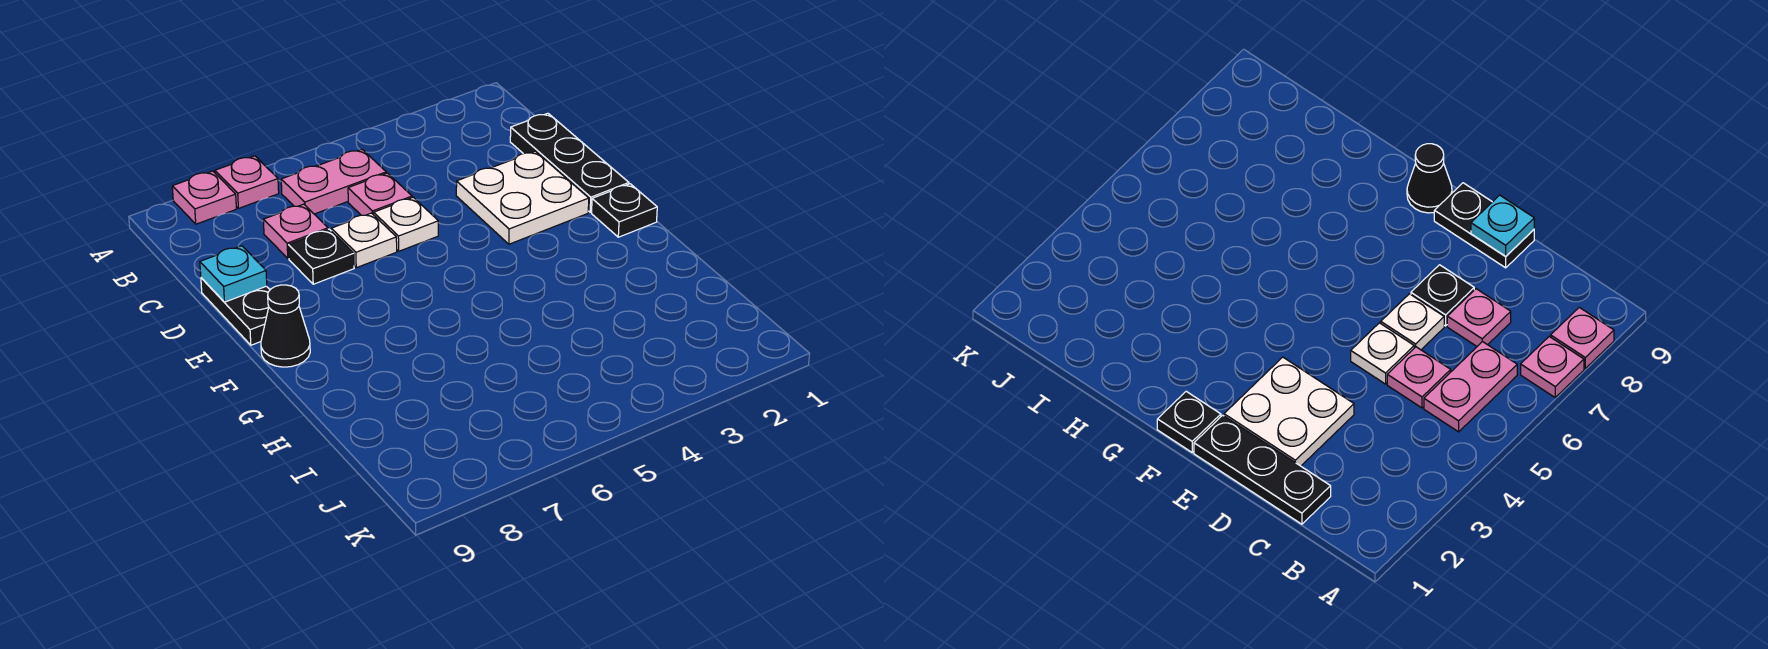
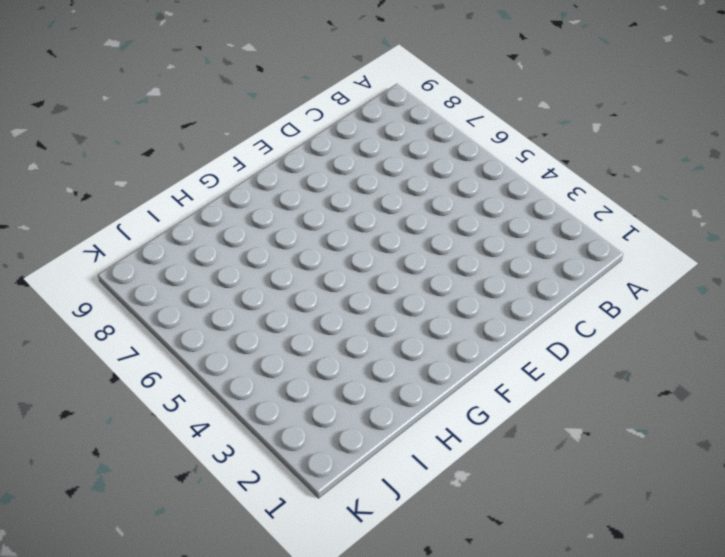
none -> pink 1x1 plate [215,156,279,208]
none -> pink 1x1 plate [172,171,236,224]
none -> pink 1x2 plate [281,150,386,214]

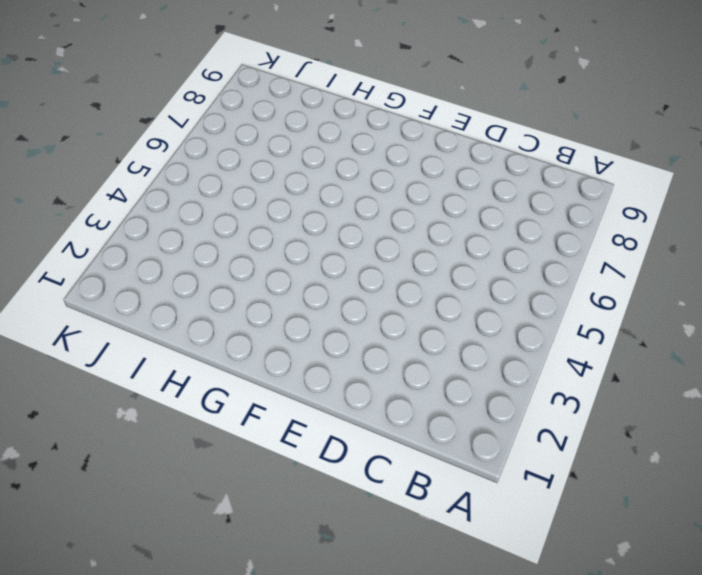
none -> pink 1x1 plate [215,156,279,208]
none -> pink 1x1 plate [172,171,236,224]
none -> pink 1x2 plate [281,150,386,214]

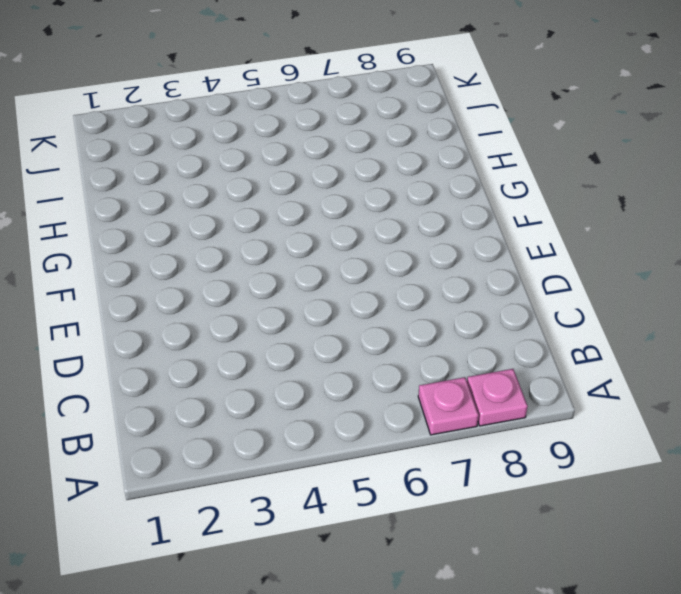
none -> pink 1x2 plate [281,150,386,214]
none -> black 1x3 plate [510,113,629,212]
none -> pink 1x1 plate [348,173,412,215]

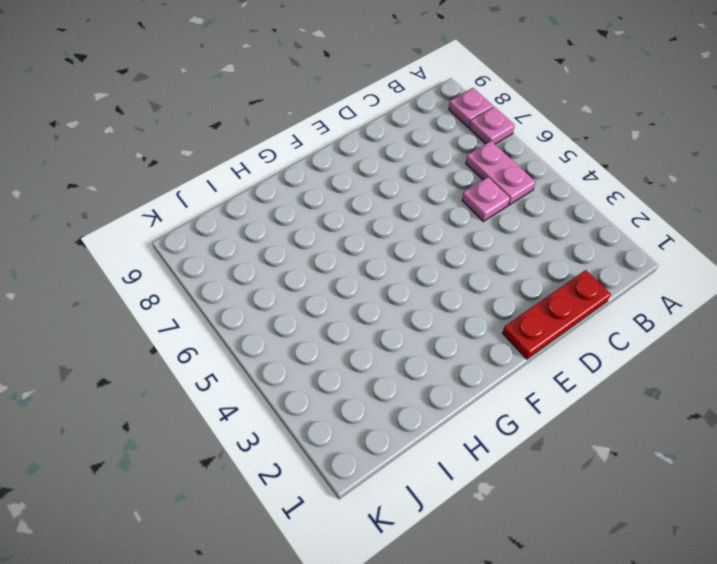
red 1x3 plate [502,270,611,359] -> black 1x3 plate [510,113,629,212]
none -> pink 1x1 plate [263,204,328,258]
none -> white 2x2 plate [456,151,589,244]
none -> white 1x1 plate [374,197,438,251]

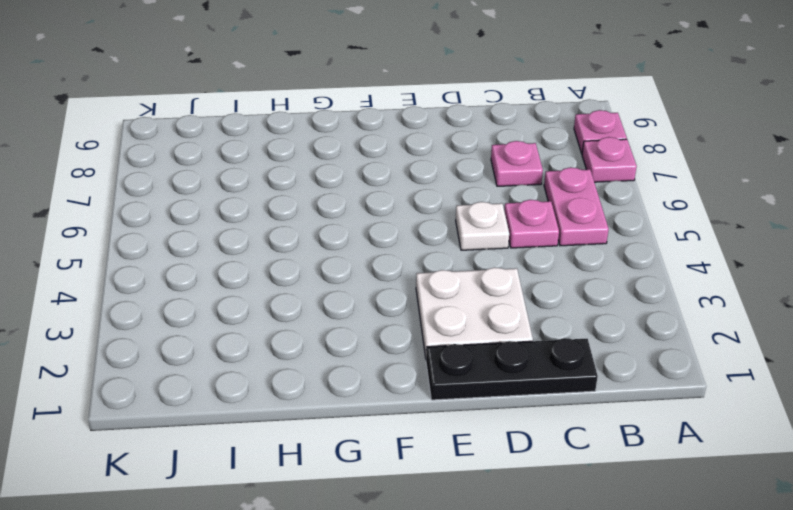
none -> white 1x1 plate [331,213,397,268]
none -> black 1x1 plate [288,229,354,284]
none -> black 1x2 plate [201,278,270,345]

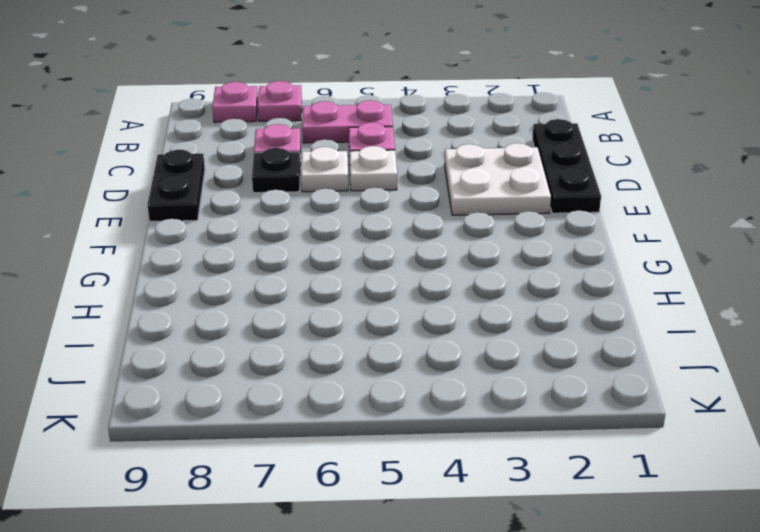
none -> black 1x1 plate [592,184,657,237]
none -> black 1x1 cone [261,285,310,367]
none -> cyan 1x1 plate [200,246,267,302]

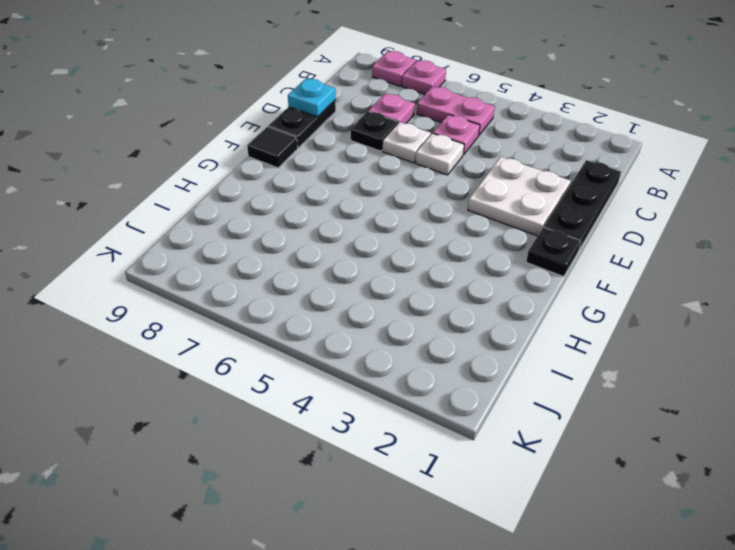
black 1x1 tile [247,127,298,168] -> black 1x1 cone [261,285,310,367]

